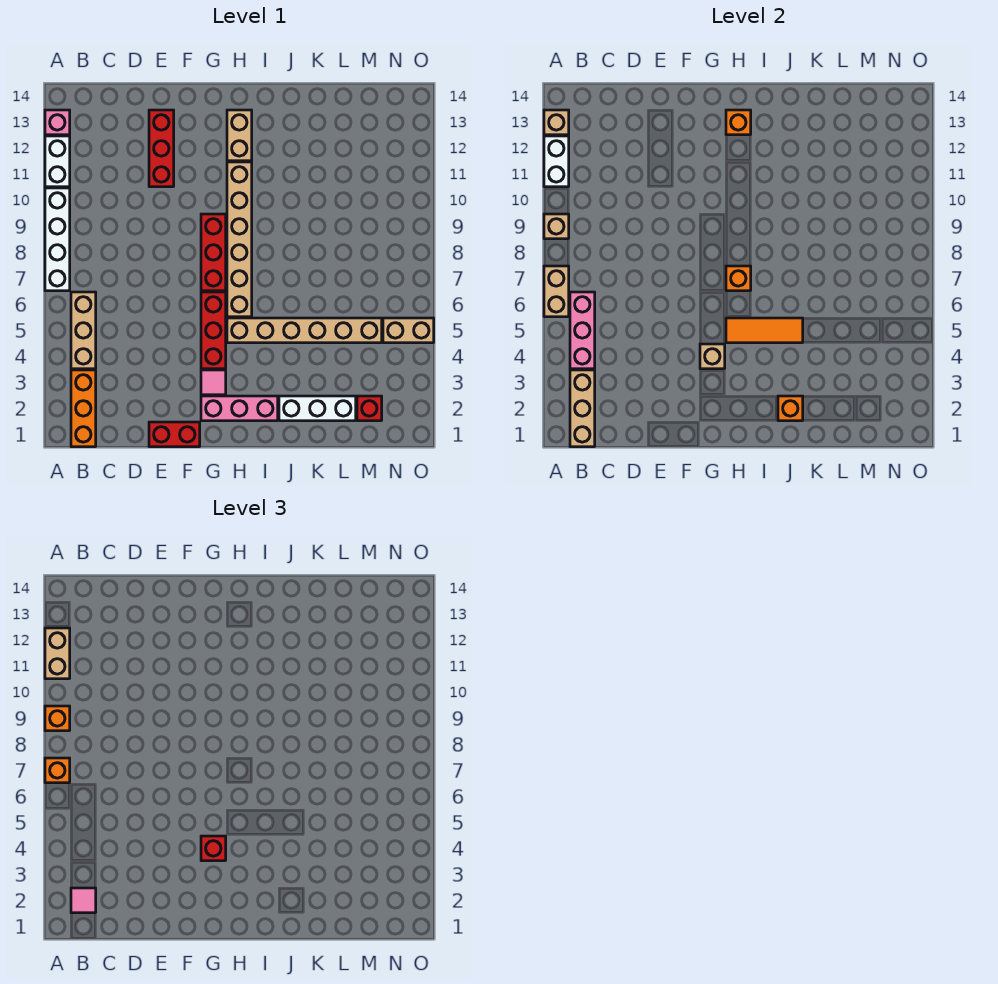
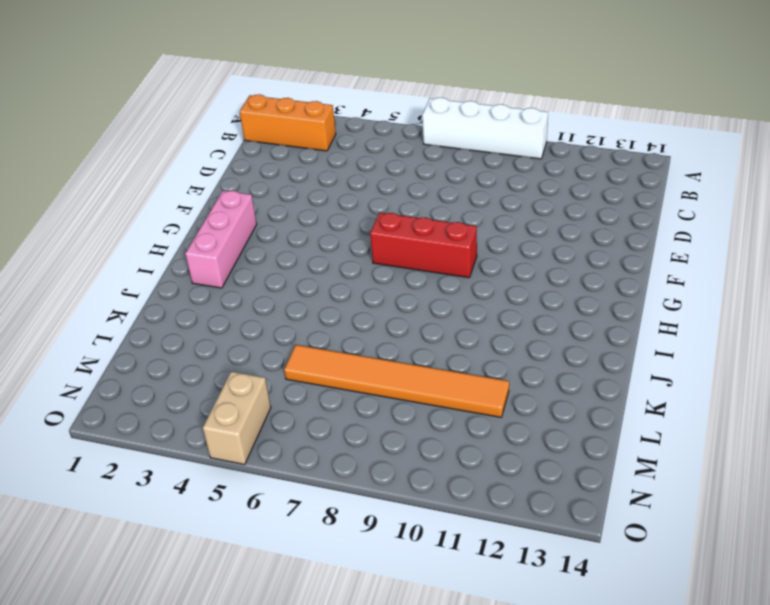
orange 1x6 tile [284,345,509,417] -> none
none -> white 1x2 brick [45,136,70,187]
none -> pink 1x1 brick [45,110,70,135]
none -> tan 1x3 brick [71,292,96,369]
none -> red 1x2 brick [149,422,200,447]

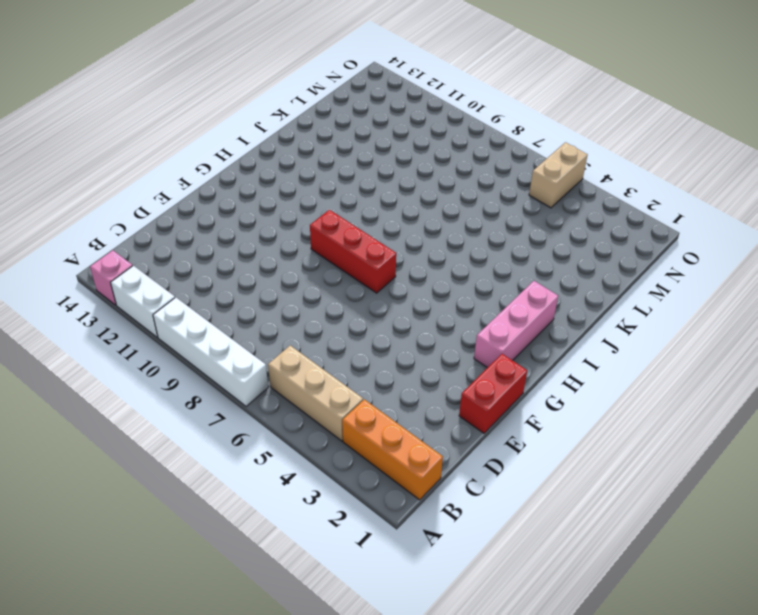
none -> red 1x3 brick [149,110,174,187]
none -> pink 1x1 tile [201,370,226,395]
none -> red 1x3 brick [201,292,226,369]
none -> tan 1x6 brick [227,318,382,343]

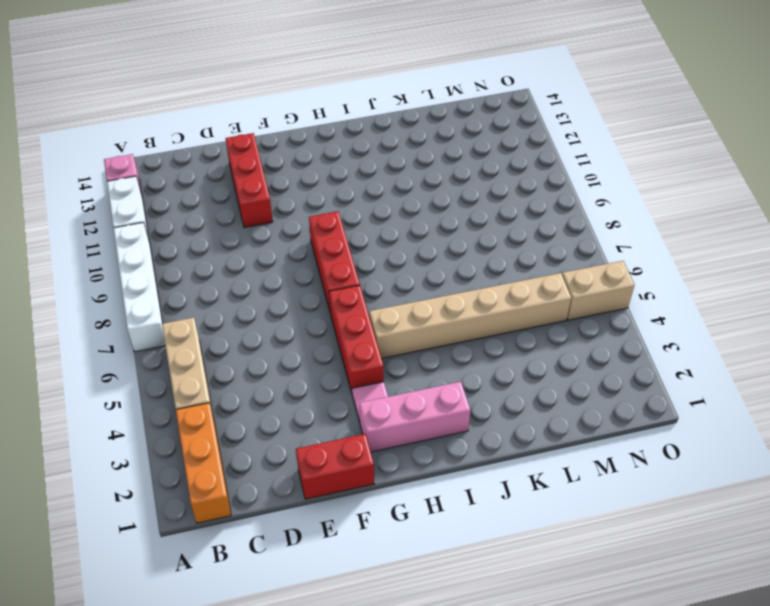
none -> tan 1x6 brick [227,162,252,317]
none -> tan 1x2 brick [227,110,252,161]
none -> white 1x3 brick [279,396,356,421]
none -> red 1x1 brick [357,396,382,421]

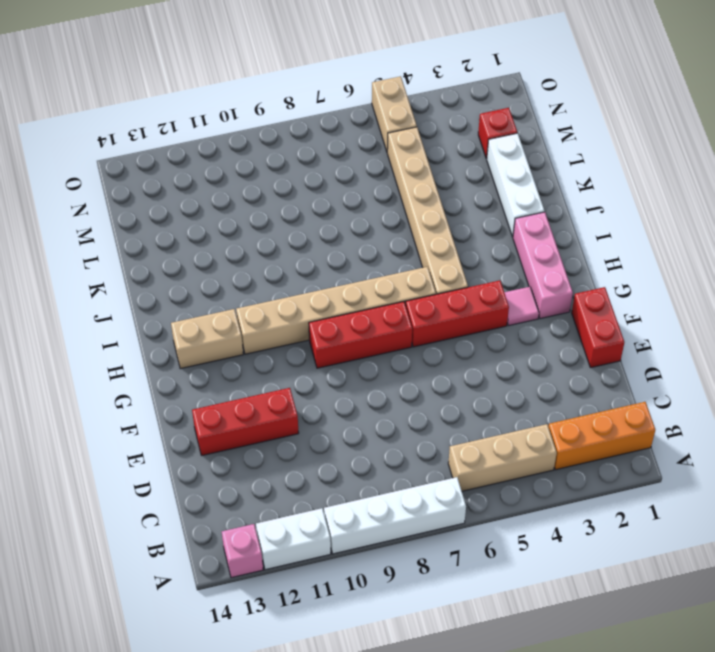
none -> tan 1x2 brick [544,266,569,317]
none -> tan 1x1 brick [544,214,569,239]
none -> white 1x2 brick [544,136,569,187]
none -> tan 1x1 brick [544,110,569,135]

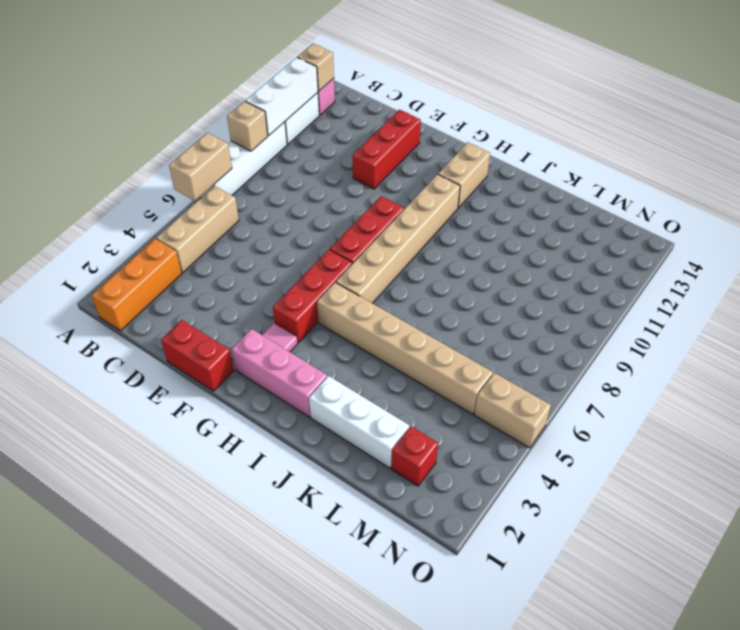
white 1x3 brick [245,57,318,136] -> white 1x2 brick [544,136,569,187]
none -> tan 1x3 brick [570,370,595,447]
none -> pink 1x3 brick [570,292,595,369]
none -> tan 1x1 brick [700,344,725,369]
none -> orange 1x3 tile [726,318,803,343]

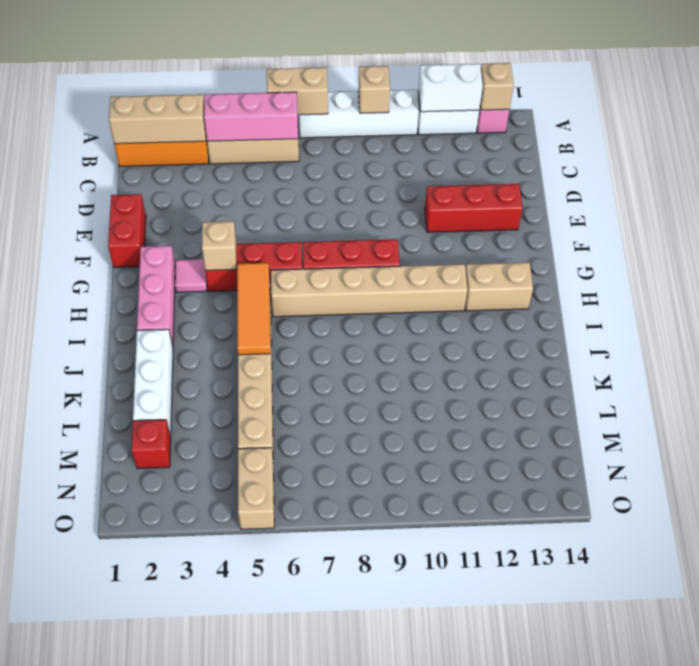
none -> orange 1x1 brick [726,266,751,291]
none -> orange 1x1 brick [726,110,751,135]
none -> orange 1x1 brick [778,396,803,421]
none -> orange 1x1 brick [45,758,70,783]

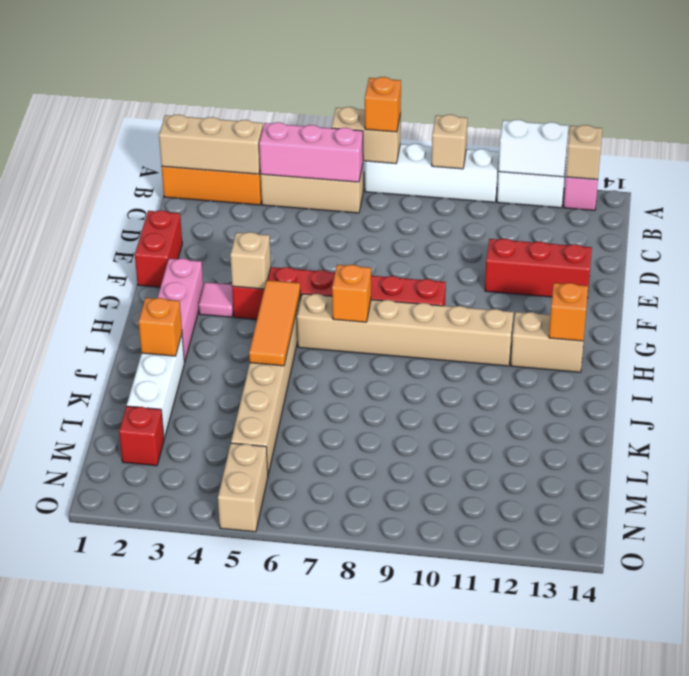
none -> orange 1x1 brick [45,706,70,731]
none -> tan 1x2 brick [45,628,70,679]
none -> pink 1x1 tile [71,888,96,913]
none -> red 1x1 brick [201,836,226,861]

